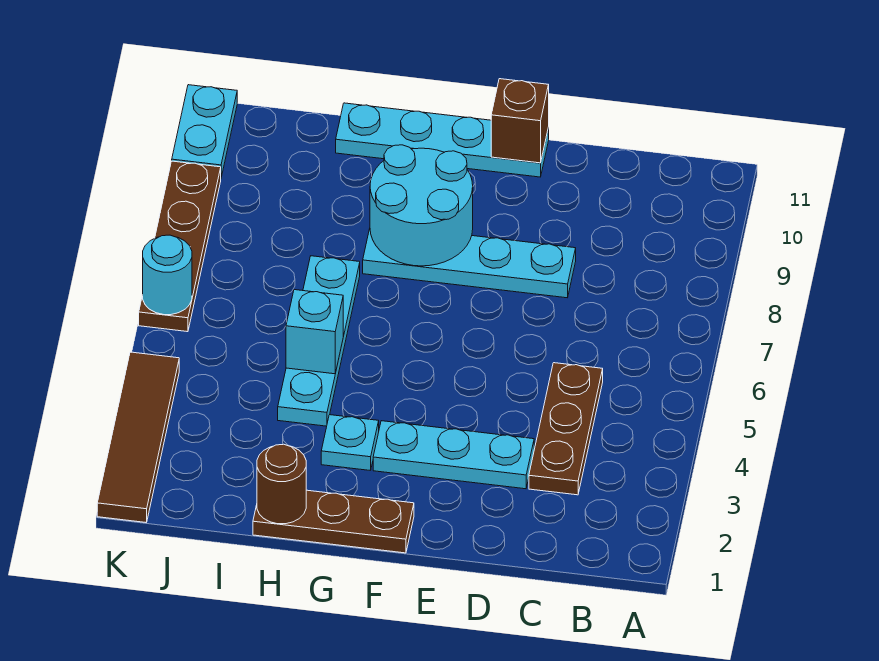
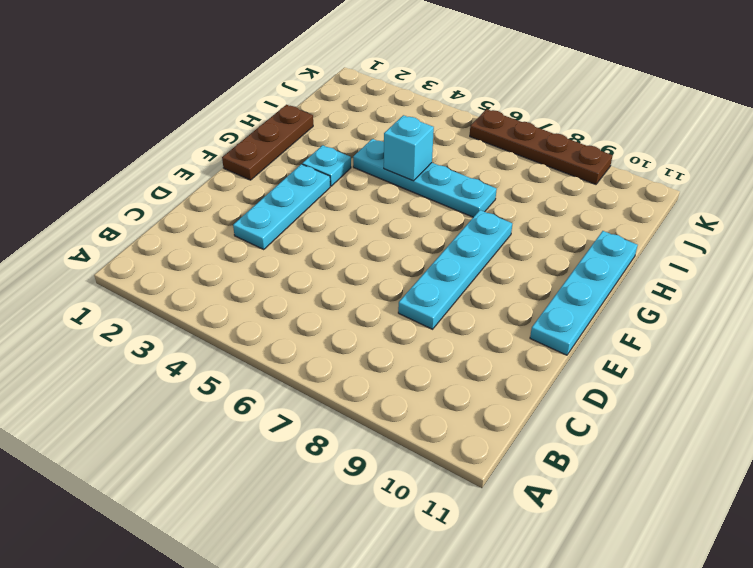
none -> brown 1x3 plate [529,363,603,495]
none -> brown 1x4 tile [97,352,179,522]
none -> cyan 1x2 plate [172,85,237,177]

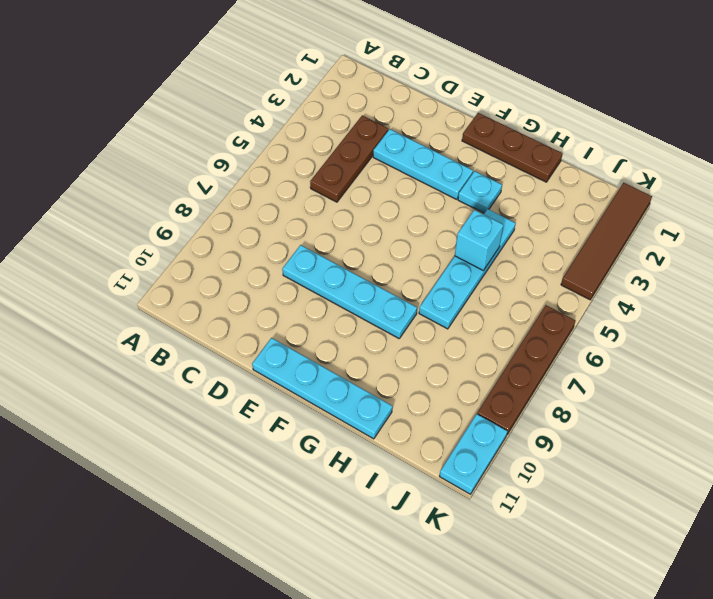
none -> brown 1x1 brick [491,79,549,163]
none -> cyan 2x2 round brick [370,145,473,266]
none -> brown 1x1 round brick [257,444,306,524]

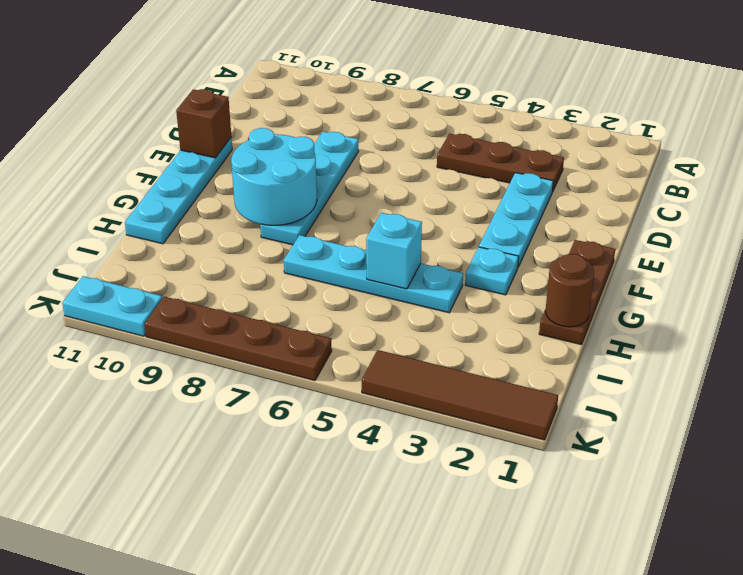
none -> cyan 1x1 round brick [143,235,192,315]

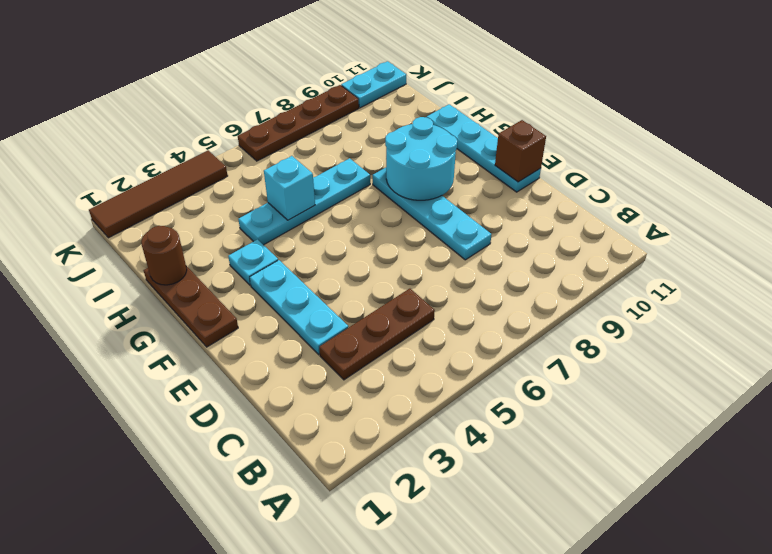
none -> cyan 1x1 round brick [143,235,192,315]

